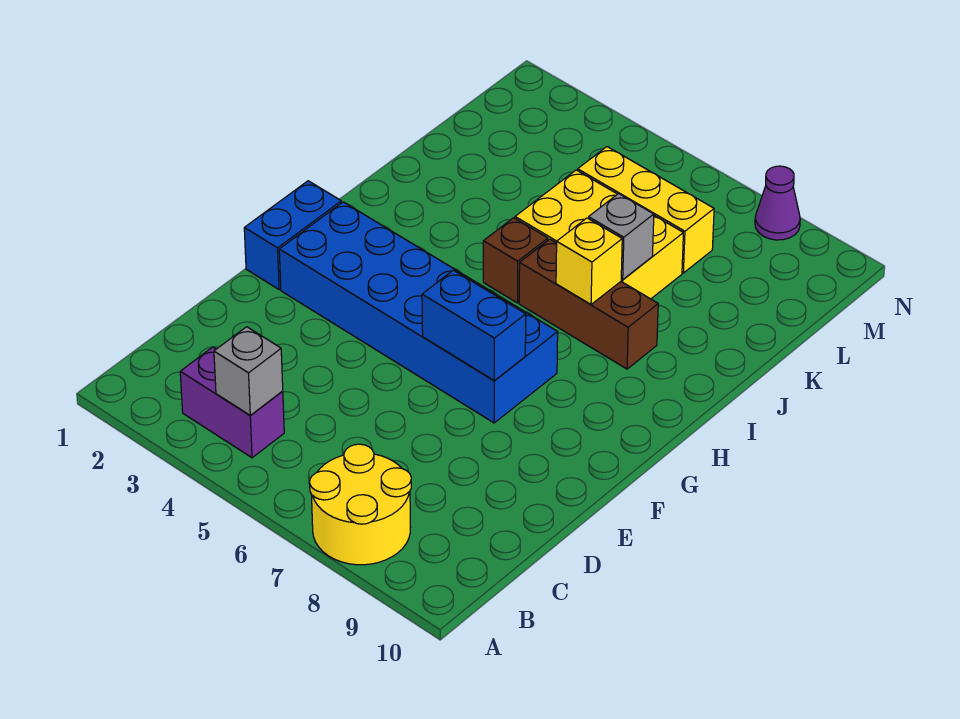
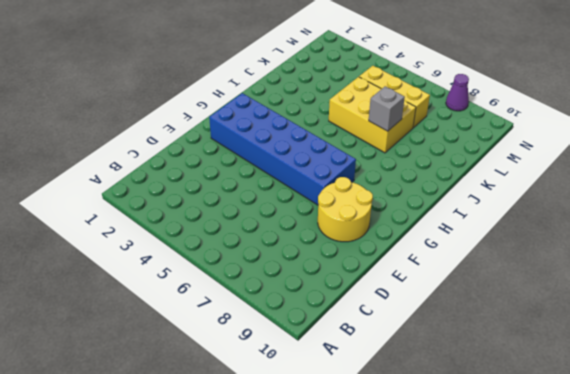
yellow 2x2 round brick [318,177,373,242] -> yellow 2x2 round brick moved to [310,444,411,565]
none -> purple 1x2 brick [180,347,284,458]
none -> blue 1x2 brick [244,181,341,290]
none -> brown 1x1 brick [483,218,548,303]

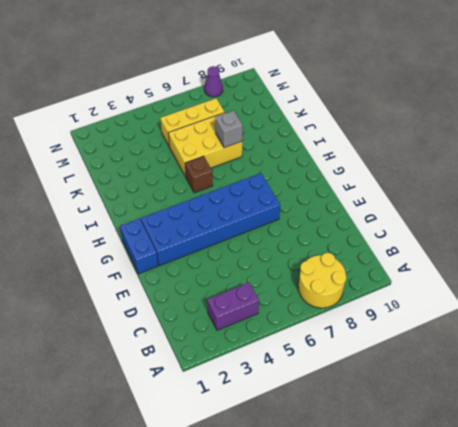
none -> brown 1x3 brick [519,239,658,369]
none -> grey 1x1 brick [214,327,283,415]
none -> blue 1x2 brick [422,270,526,380]

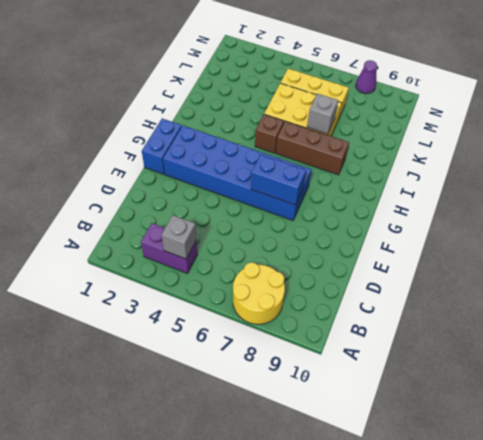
none -> yellow 1x1 brick [556,218,622,305]

